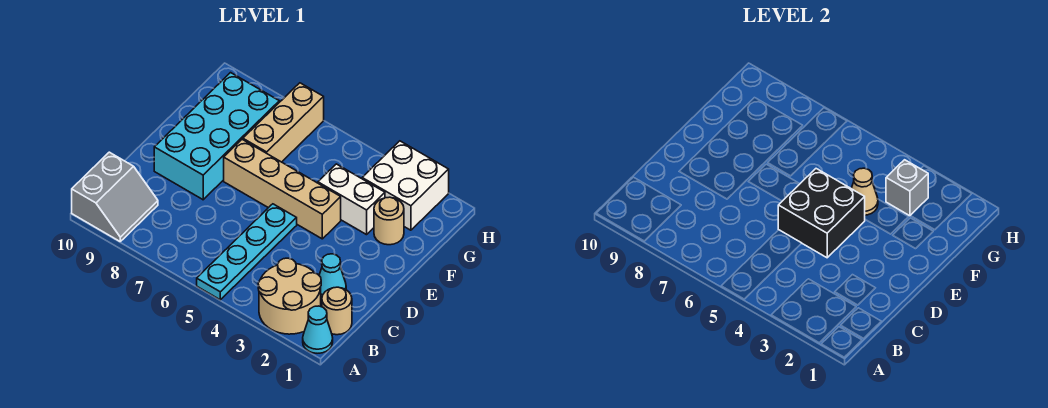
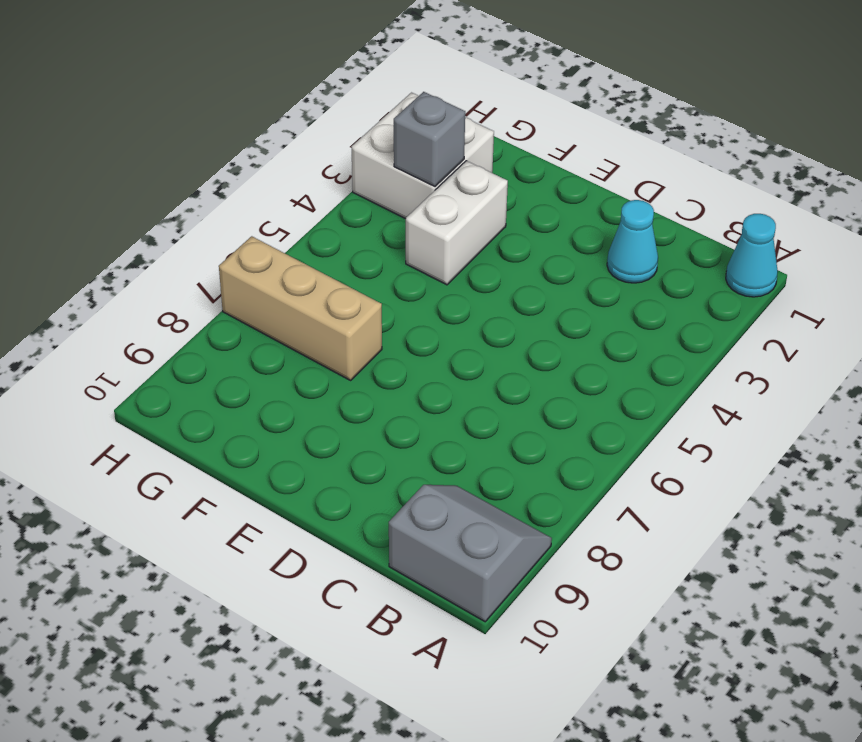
none -> tan 2x2 round brick [258,258,321,334]
none -> cyan 1x4 plate [197,204,297,300]
none -> tan 1x1 round brick [322,287,352,335]

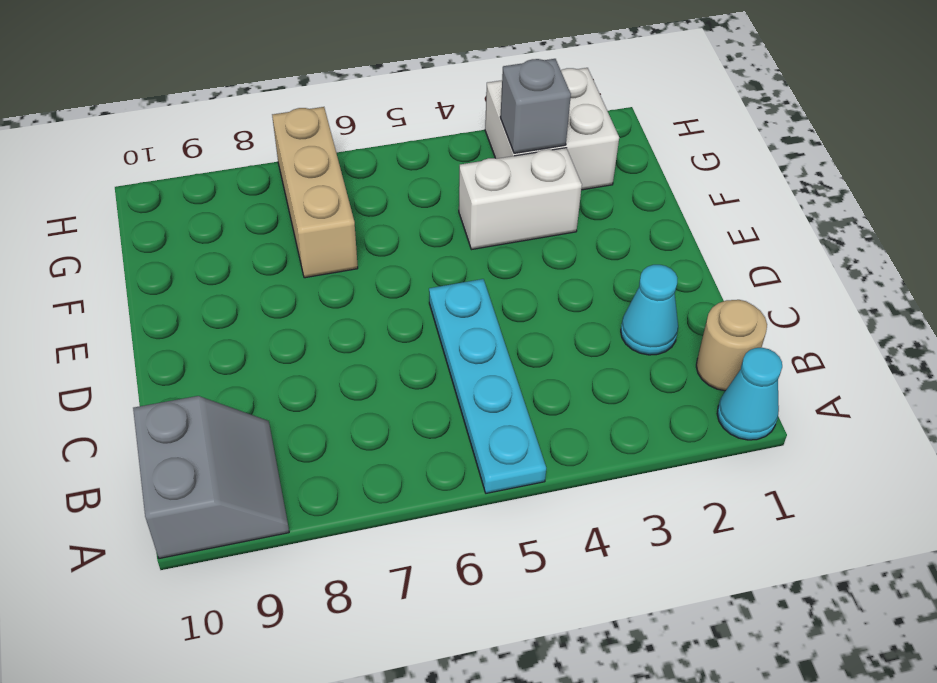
none -> tan 2x2 round brick [258,258,321,334]
none -> cyan 2x4 brick [154,73,279,200]
none -> tan 1x4 brick [224,139,341,239]

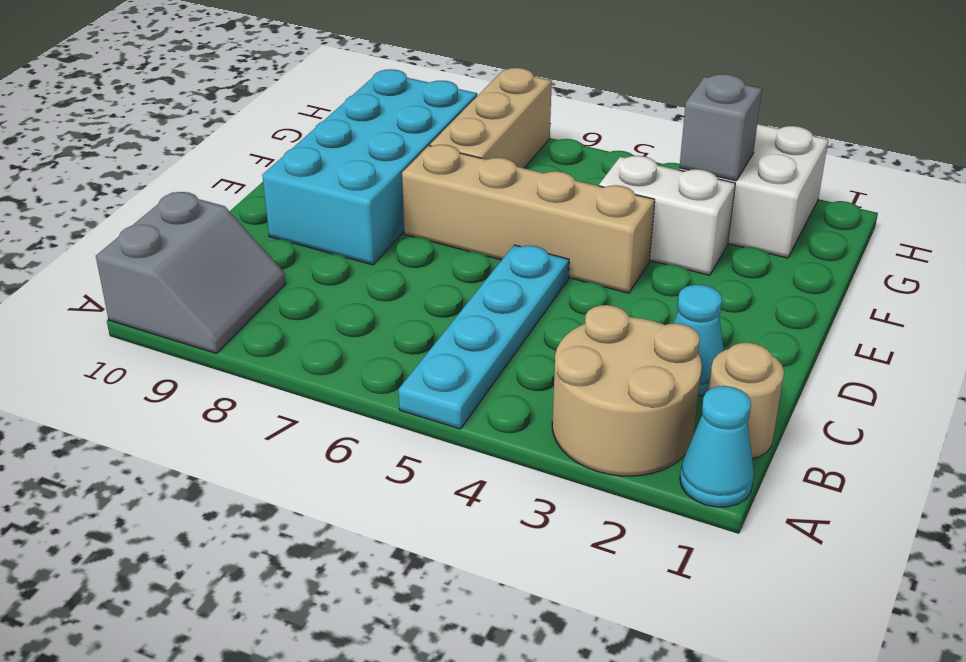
none -> tan 1x1 round brick [374,197,404,245]
none -> black 2x2 brick [778,169,865,258]
none -> tan 1x1 cone [851,168,878,215]

